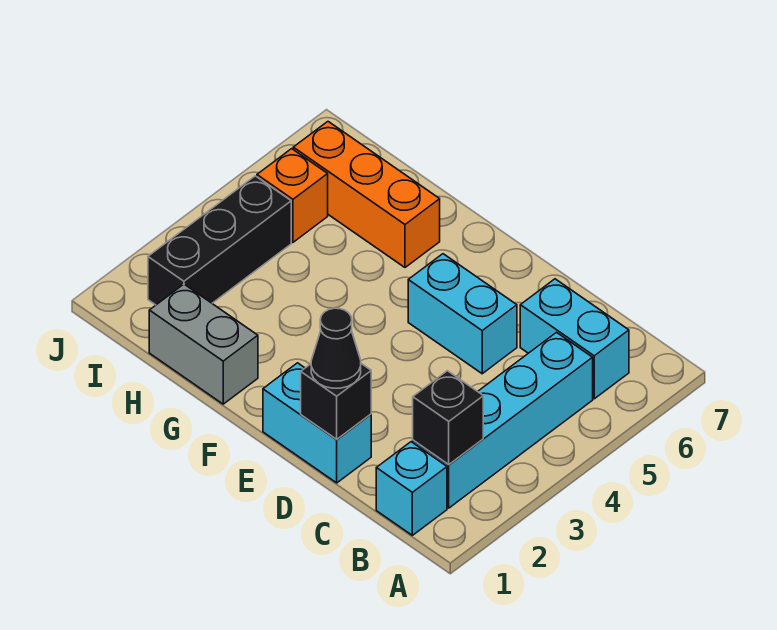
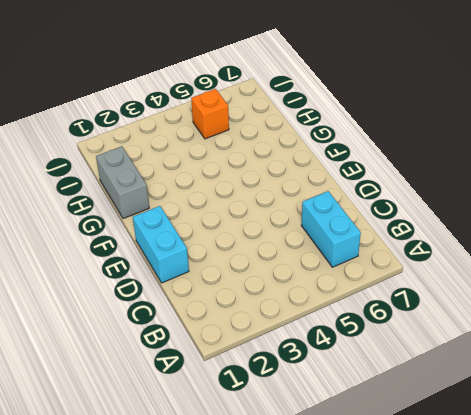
none -> cyan 1x1 brick [376,442,447,535]
none -> cyan 1x4 brick [413,332,593,508]
none -> cyan 1x2 brick [408,254,517,374]

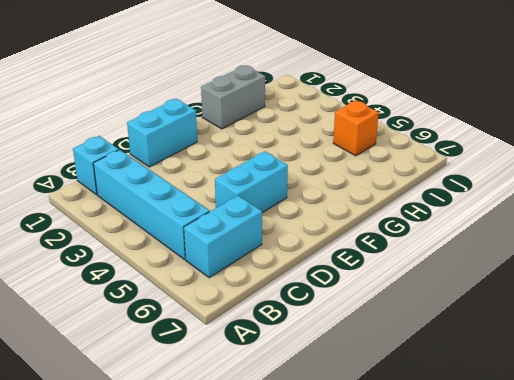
none -> orange 1x3 brick [293,122,440,267]
none -> black 1x3 brick [148,176,291,305]
none -> black 1x1 brick [413,371,483,465]

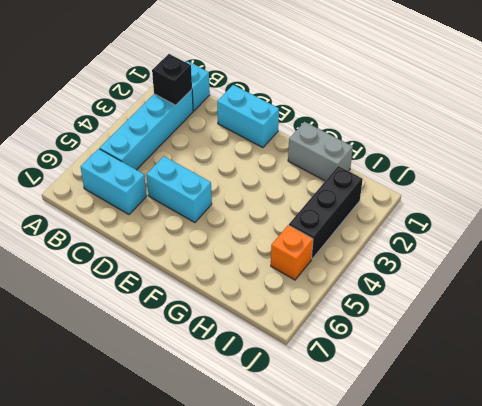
none -> orange 1x3 brick [293,122,440,267]
none -> black 1x1 brick [301,364,371,439]
none -> black 1x1 cone [311,308,361,388]

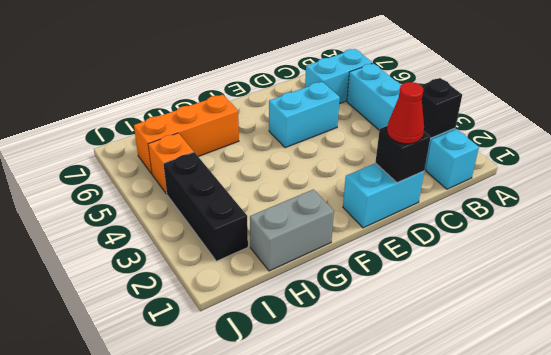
red 1x1 cone [387,82,424,144] -> black 1x1 cone [311,308,361,388]

